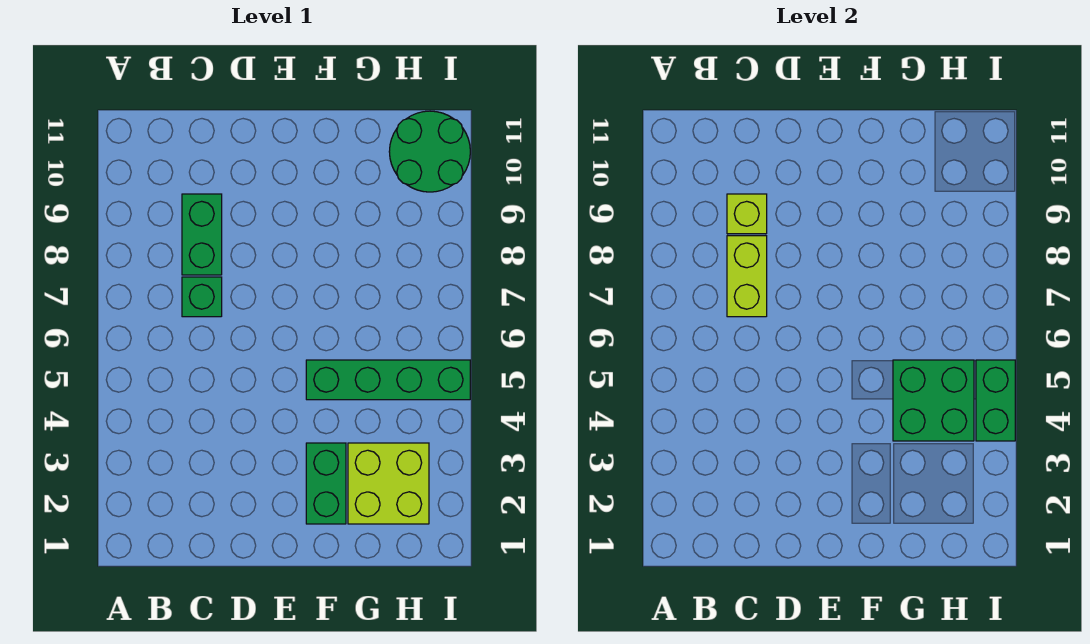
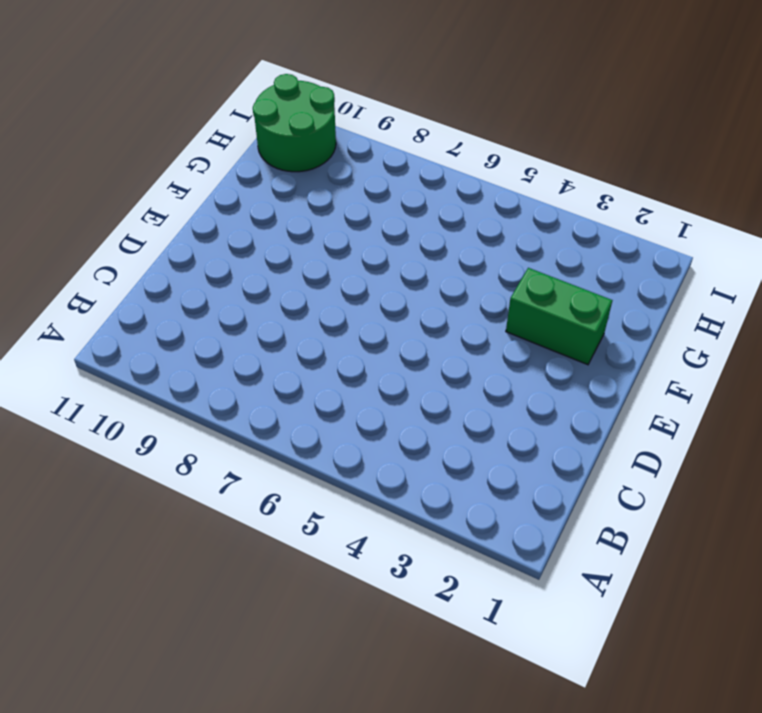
none -> green 1x1 brick [182,277,222,317]
none -> green 1x2 brick [182,194,222,275]

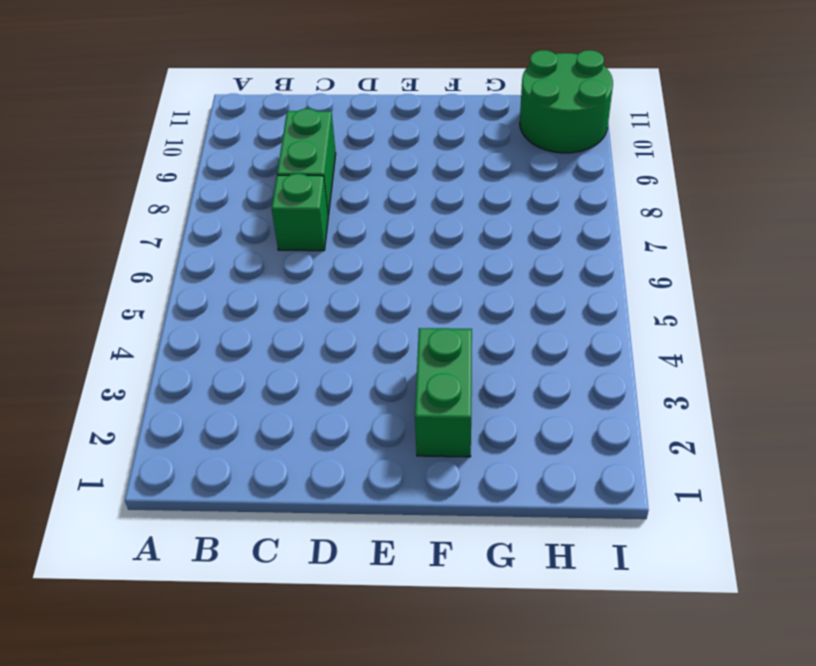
none -> green 1x4 brick [306,360,470,400]
none -> lime 2x2 brick [348,443,429,524]

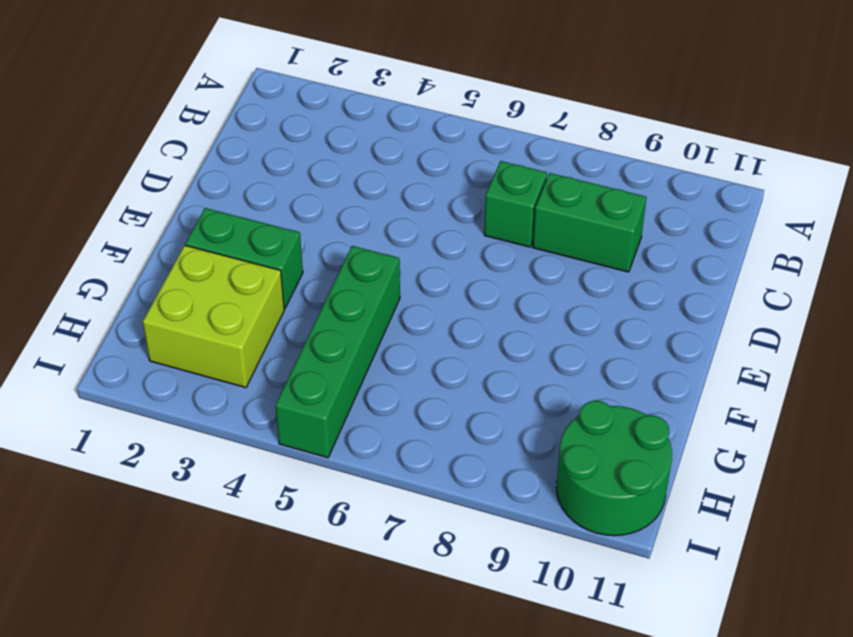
none -> lime 1x2 brick [727,236,767,317]
none -> lime 1x1 brick [727,194,767,234]

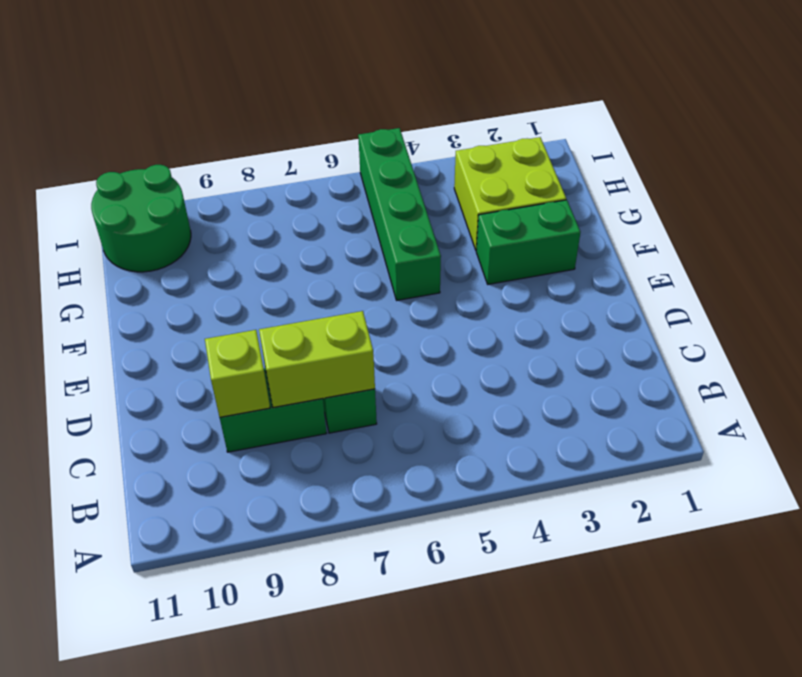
none -> green 2x2 brick [893,360,974,441]
none -> green 1x2 brick [976,360,1015,441]

